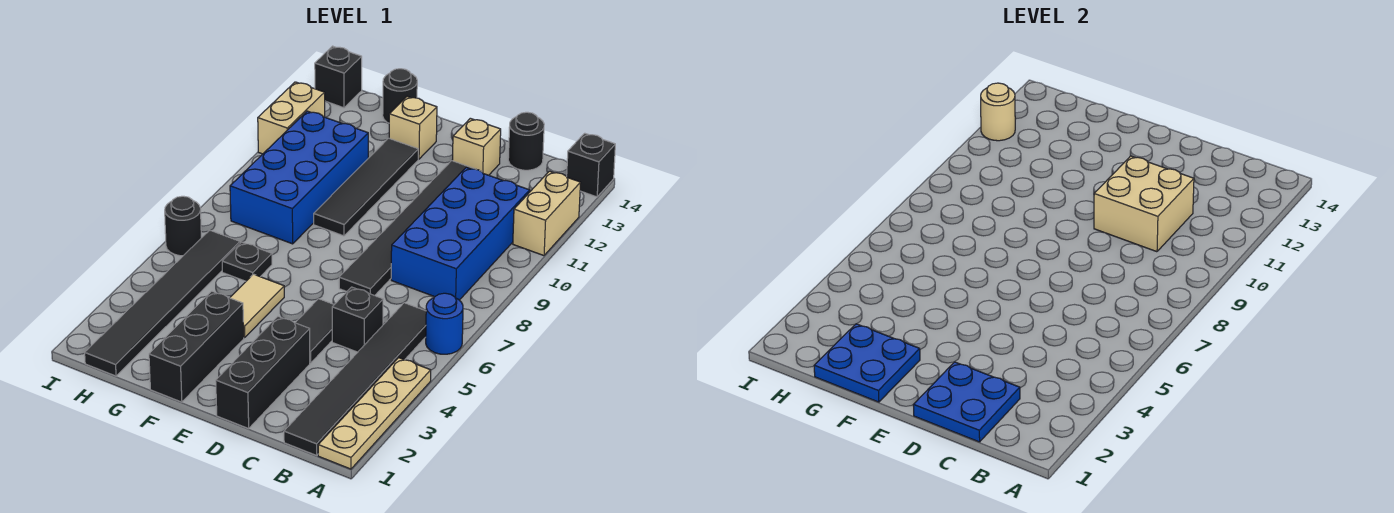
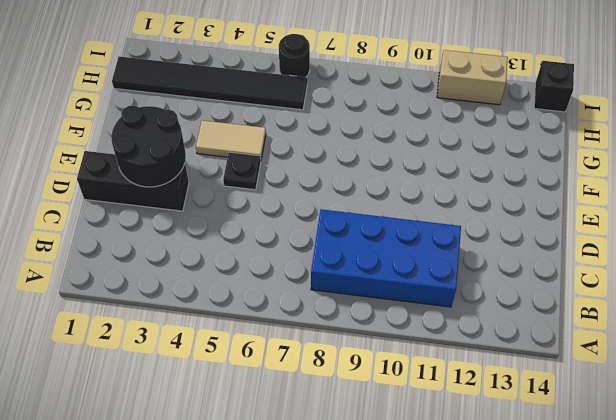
black 2x2 round brick [111,105,186,187] -> blue 2x2 plate [913,362,1020,442]
black 1x1 plate [223,152,261,190] -> black 1x1 plate moved to [222,242,272,281]
none -> tan 1x4 plate [318,358,431,469]
none -> blue 1x1 round brick [426,293,463,354]
none -> tan 1x2 brick [513,171,581,256]

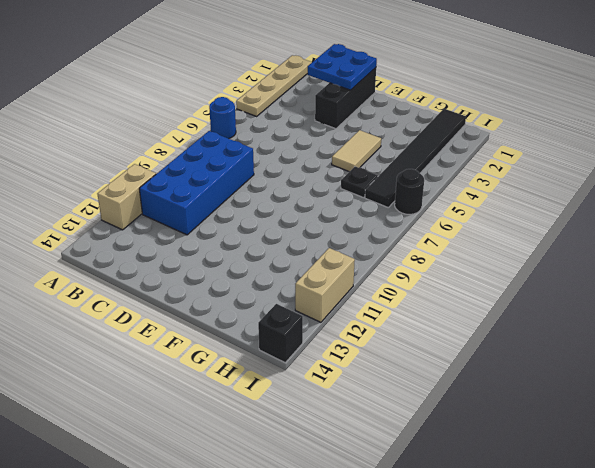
none -> black 1x1 brick [567,133,615,197]
none -> black 1x6 tile [284,303,426,455]
none -> black 1x1 brick [332,287,383,352]

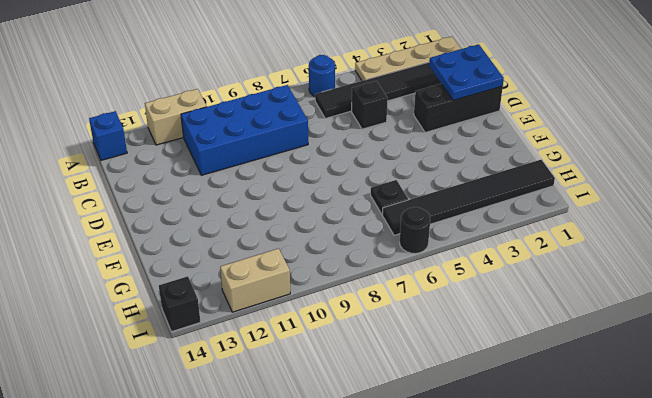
blue 1x1 brick [89,111,127,160] -> black 1x1 brick [567,133,615,197]
none -> black 1x1 round brick [508,112,544,170]
none -> black 1x2 tile [295,299,334,363]
none -> black 1x6 tile [339,161,482,296]

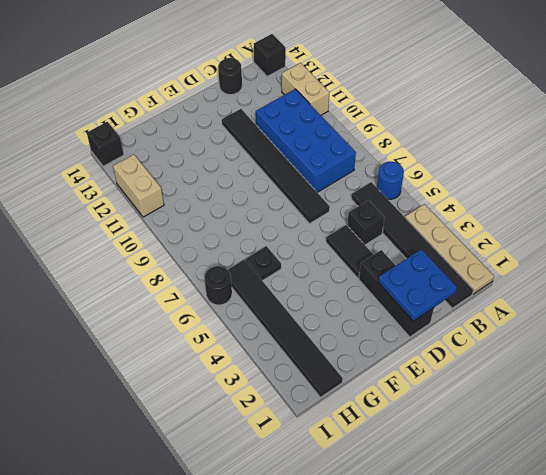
none -> tan 1x1 brick [452,118,501,175]
none -> black 1x3 brick [149,291,244,402]
none -> tan 1x2 tile [230,274,284,338]

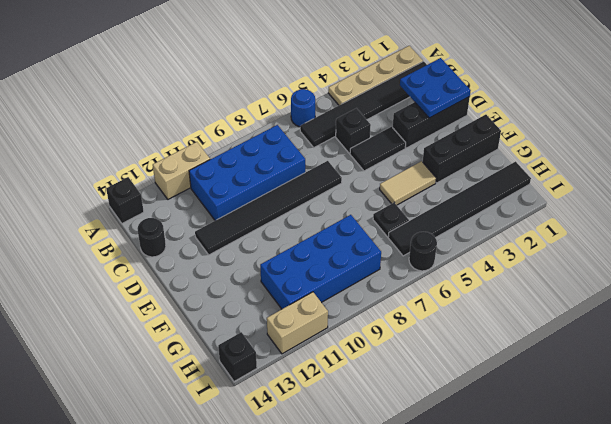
none -> tan 1x1 brick [452,118,501,175]
none -> black 1x4 tile [314,138,418,236]
none -> tan 1x1 brick [389,96,437,159]

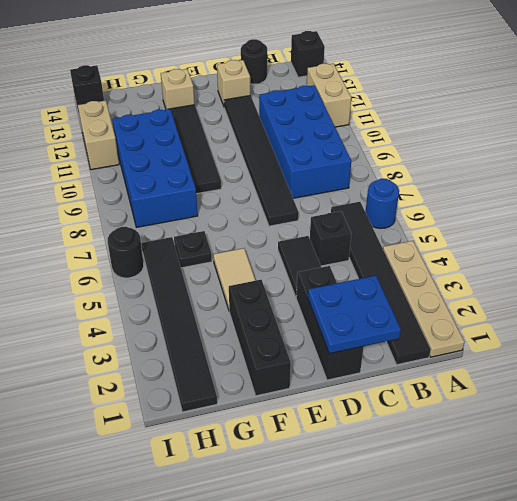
none -> black 1x1 round brick [383,69,417,123]
none -> tan 2x2 brick [1094,156,1194,252]
none -> blue 2x2 plate [814,324,920,402]

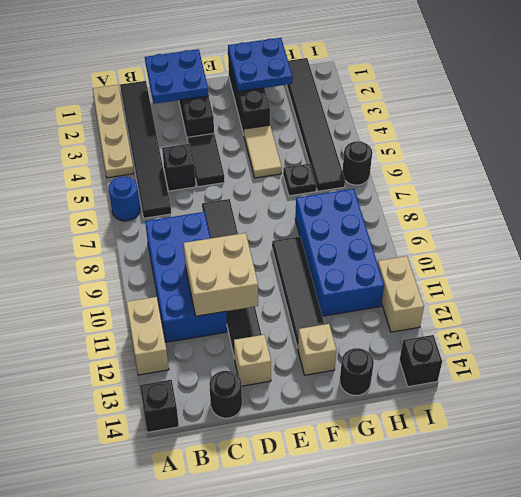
none -> tan 1x1 round brick [981,83,1015,141]

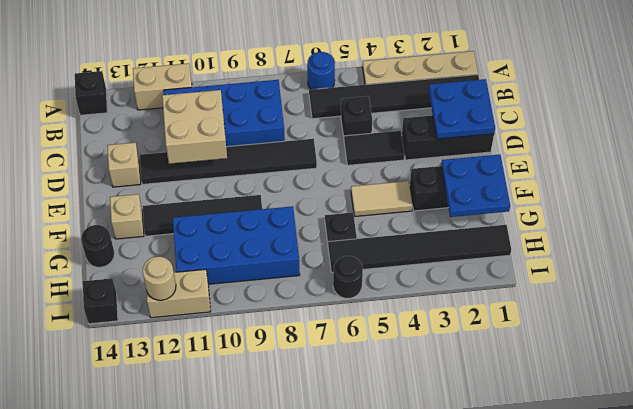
none -> black 1x1 round brick [508,112,544,170]

